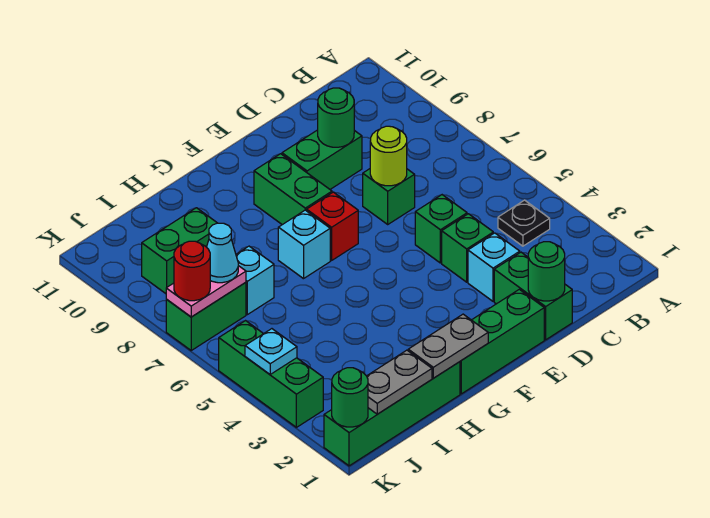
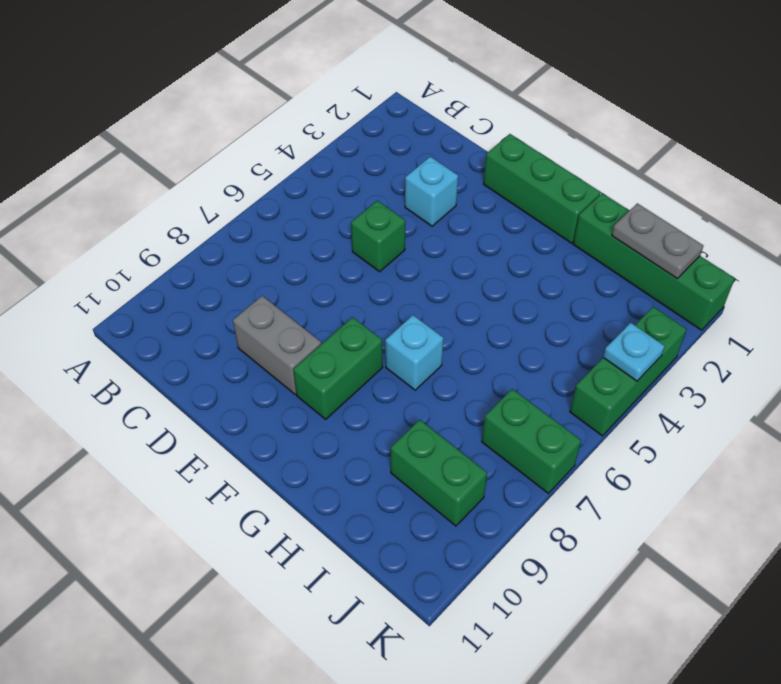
grey 1x2 brick [233,296,321,394] -> green 1x2 brick [282,130,362,189]
none -> black 1x1 plate [498,200,550,246]
none -> green 1x2 brick [494,252,572,340]
none -> green 1x1 brick [442,214,493,282]

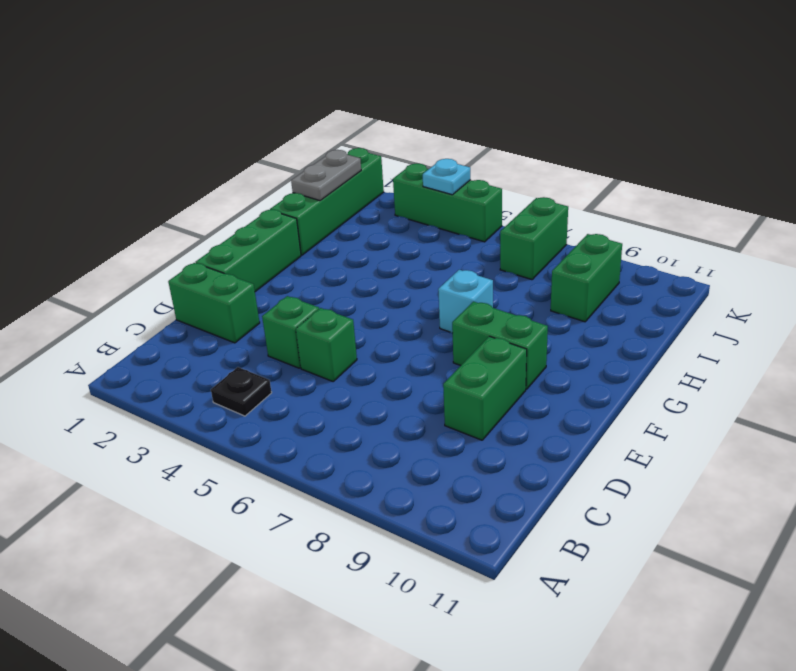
none -> cyan 1x1 brick [468,233,520,301]
none -> green 1x1 brick [363,169,415,224]
none -> red 1x1 brick [307,192,358,260]

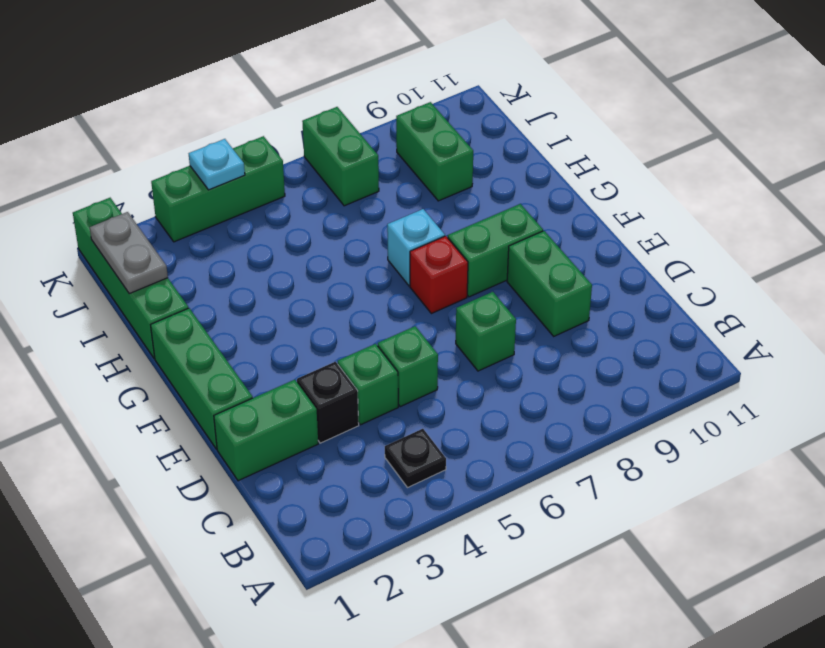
black 1x1 brick [297,362,359,443] -> cyan 1x1 brick [468,233,520,301]
none -> cyan 1x1 brick [236,246,274,315]
none -> green 1x1 round brick [528,242,565,301]
none -> lime 1x1 round brick [370,126,407,186]

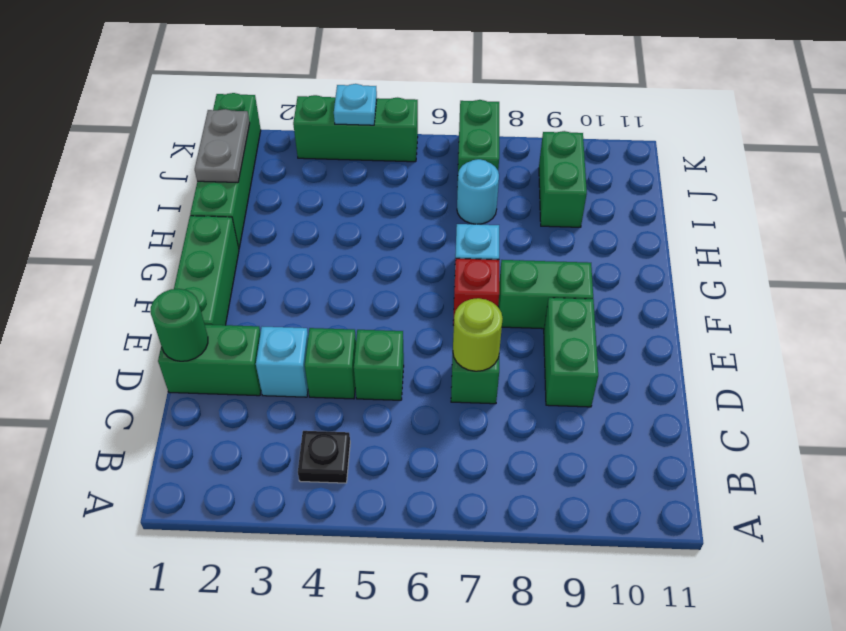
cyan 1x1 round brick [457,159,499,224] -> cyan 1x1 brick [236,246,274,315]
none -> green 1x1 round brick [318,88,354,147]
none -> grey 1x2 plate [408,314,488,378]
none -> pink 1x2 plate [166,266,246,317]

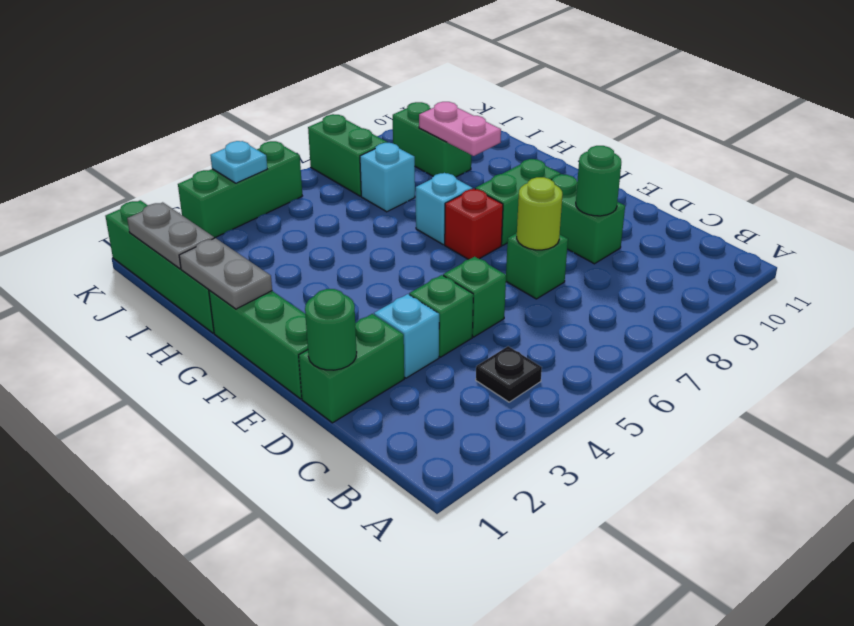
pink 1x2 plate [419,102,501,156] -> pink 1x2 plate moved to [166,266,246,317]
none -> green 1x1 round brick [332,368,368,427]
none -> cyan 1x1 cone [207,223,238,283]
none -> red 1x1 round brick [174,241,210,301]

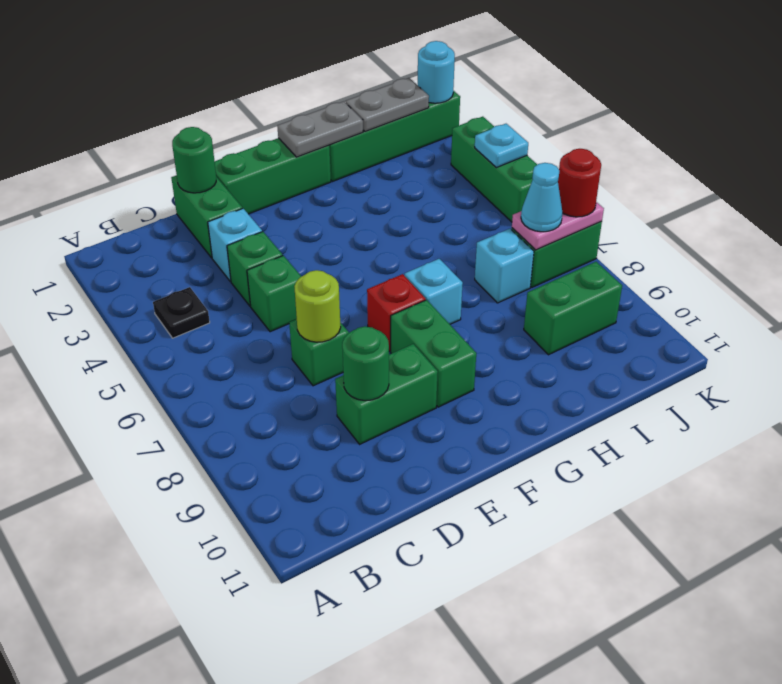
cyan 1x1 round brick [418,41,455,103] -> green 1x1 round brick [332,368,368,427]

